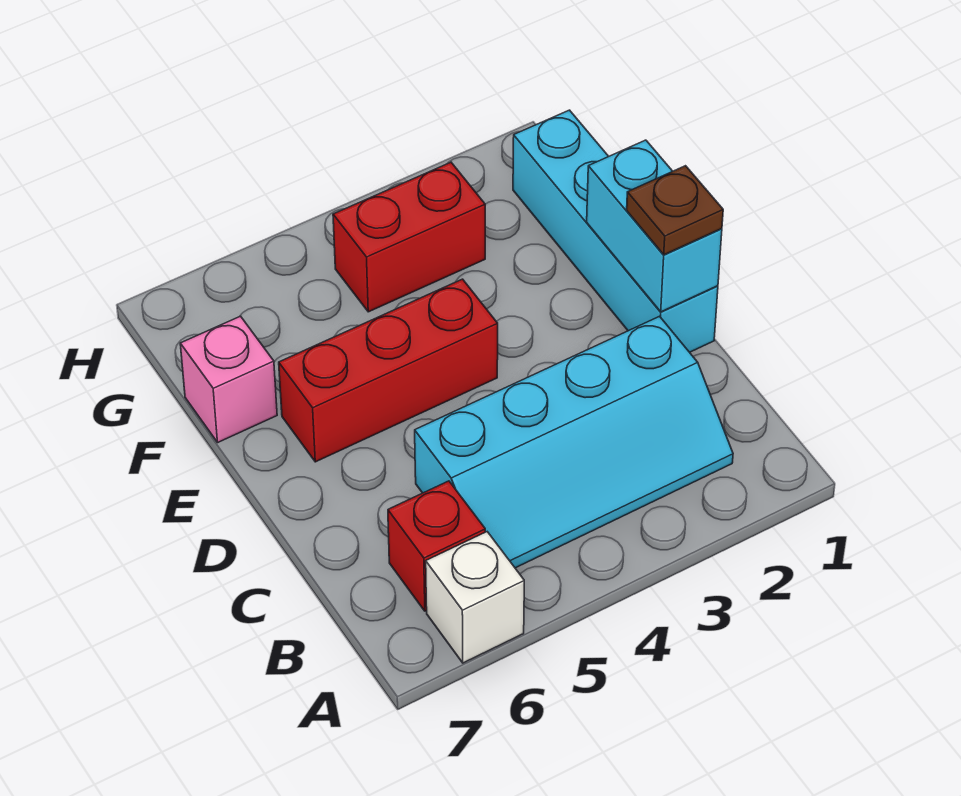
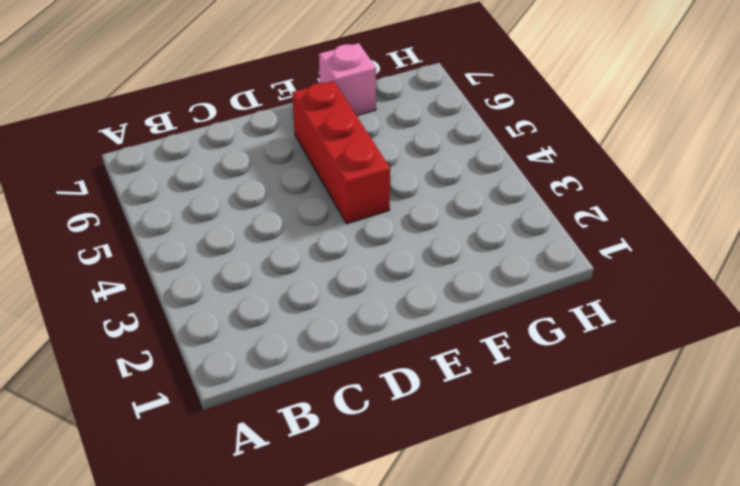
none -> white 1x1 brick [426,532,524,663]
none -> cyan 2x4 slope [415,316,733,568]

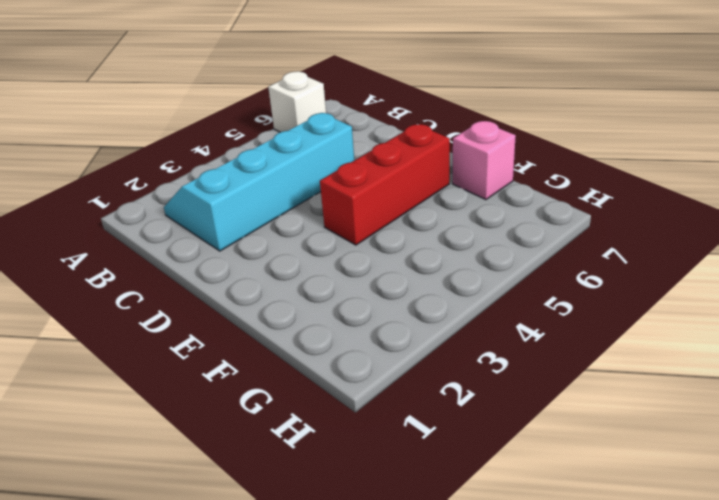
none -> red 1x1 brick [388,481,485,611]
none -> cyan 1x4 brick [513,110,718,352]

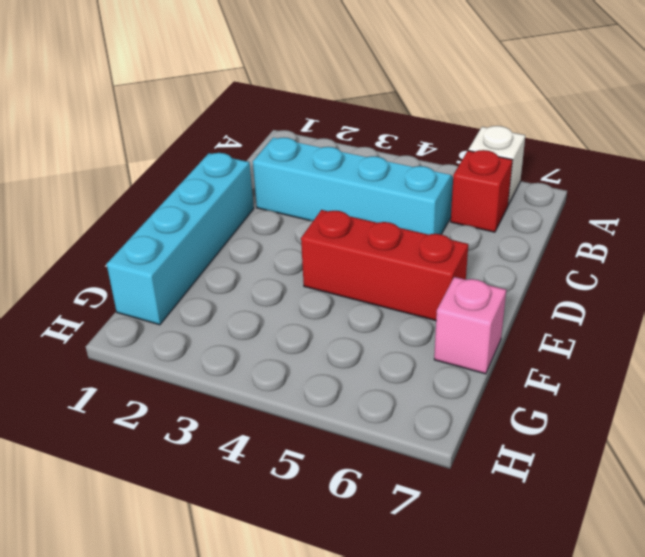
none -> red 1x2 brick [333,162,485,312]
none -> cyan 1x2 brick [587,140,722,312]

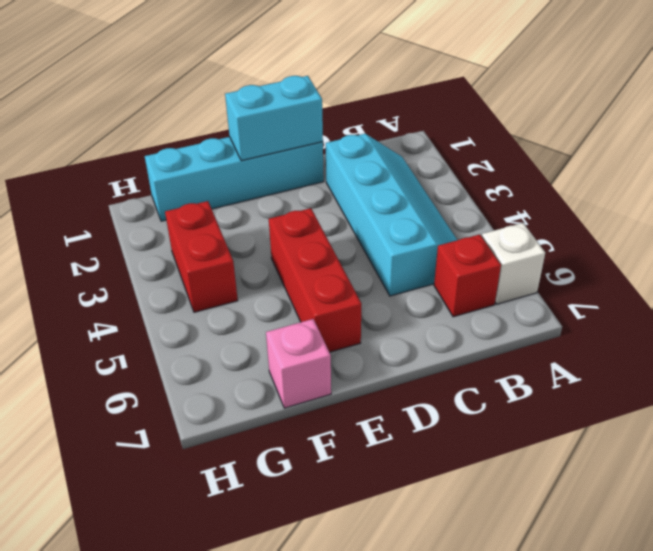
none -> brown 1x1 plate [627,166,723,255]

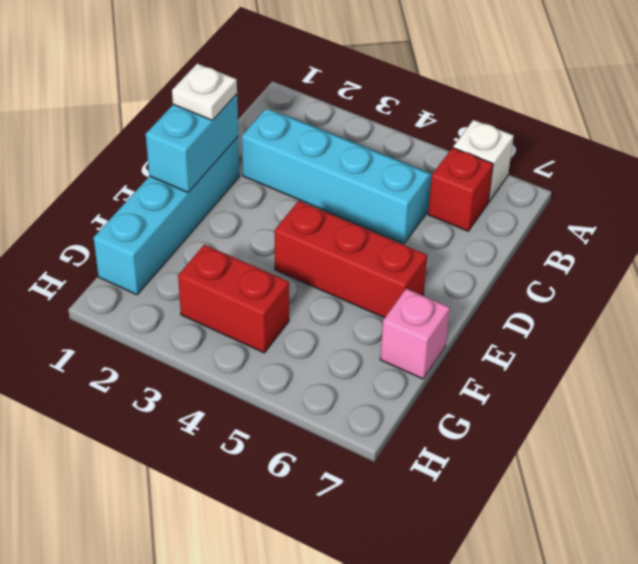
white 1x1 plate [172,64,237,120] -> brown 1x1 plate [627,166,723,255]

